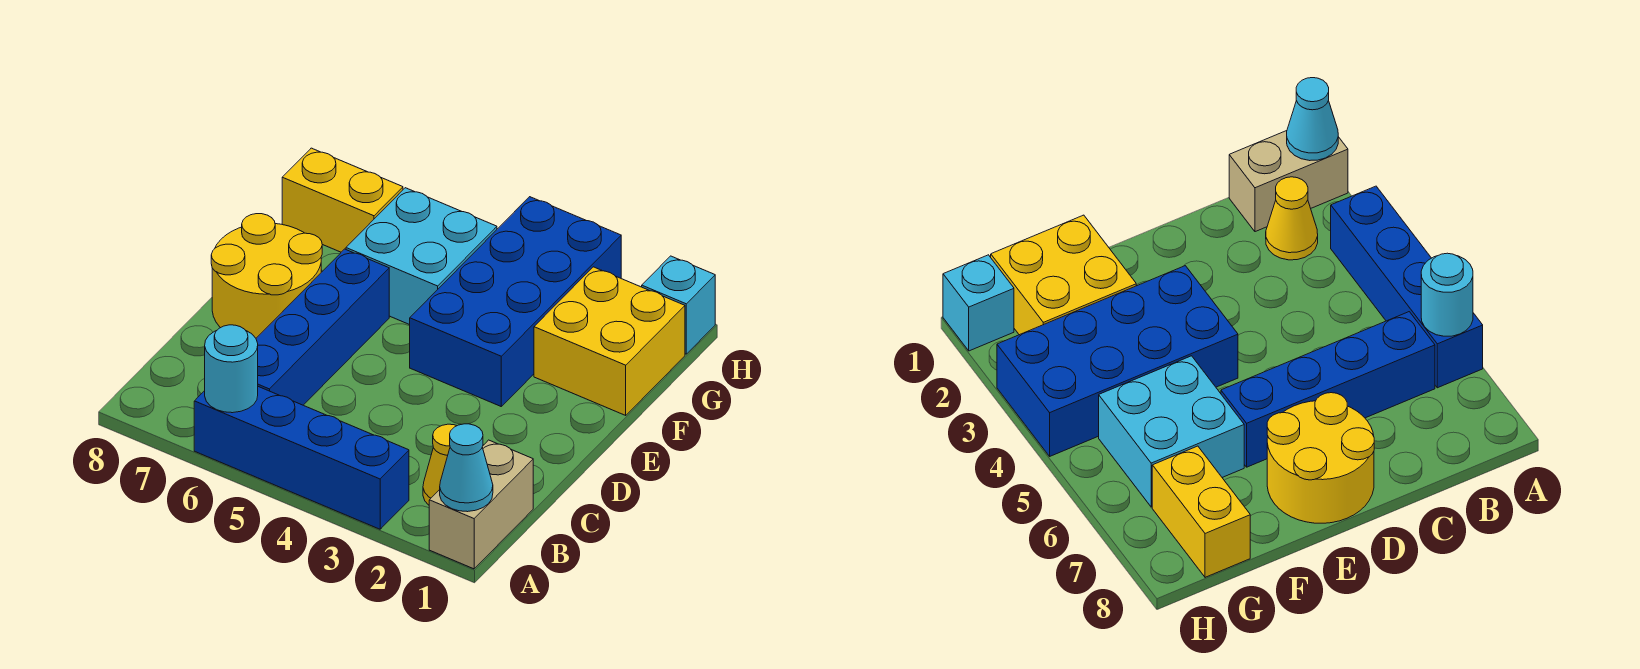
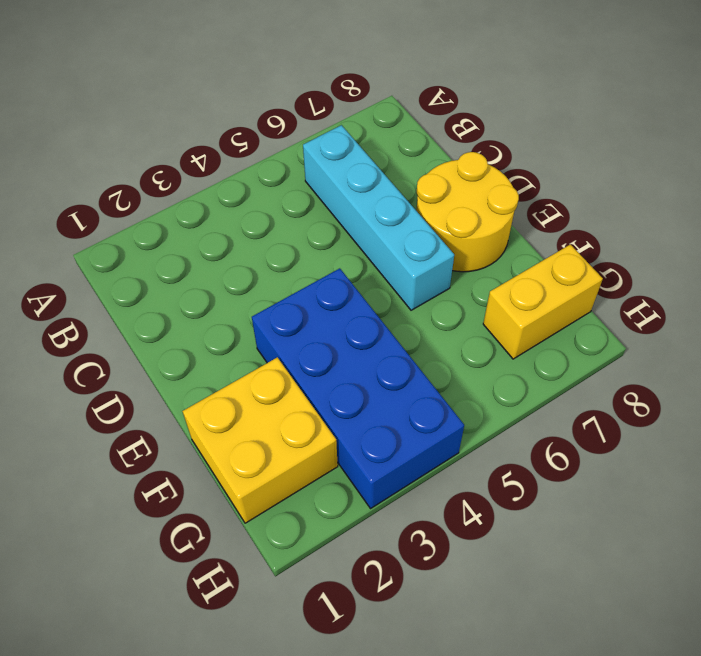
cyan 1x4 brick [303,125,454,310] -> blue 1x4 brick [256,249,389,405]
none -> tan 1x2 brick [429,440,533,569]
none -> blue 1x4 brick [194,387,409,529]
none -> yellow 1x1 cone [423,424,457,505]

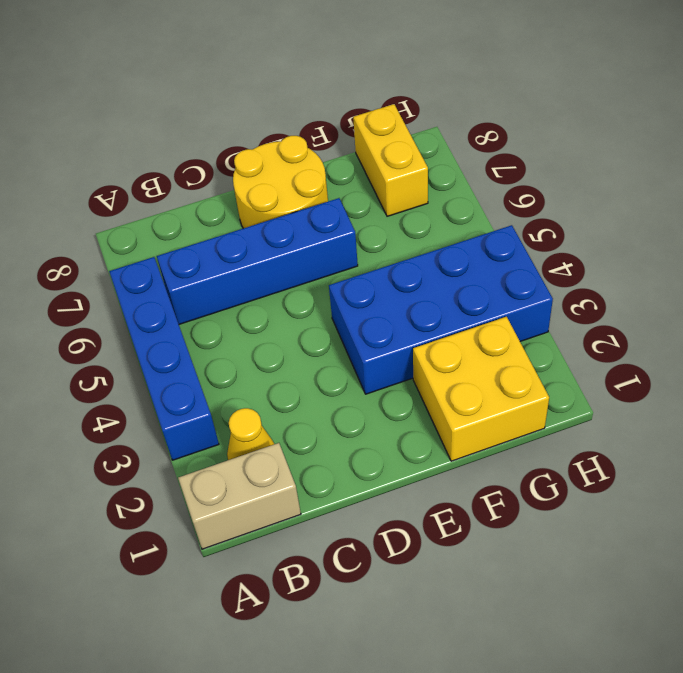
none -> cyan 2x2 brick [346,188,497,325]
none -> cyan 1x1 brick [642,256,715,354]
none -> cyan 1x1 cone [440,424,493,512]

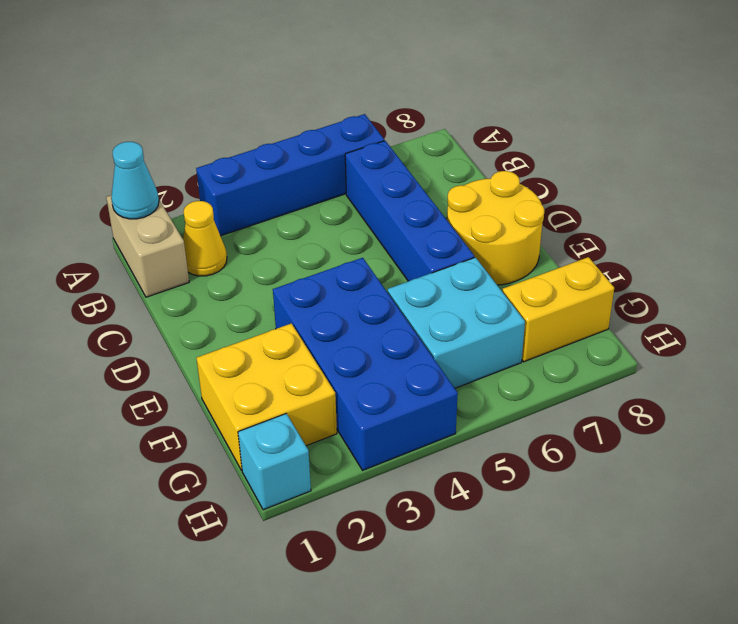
none -> cyan 1x1 round brick [205,325,258,413]

